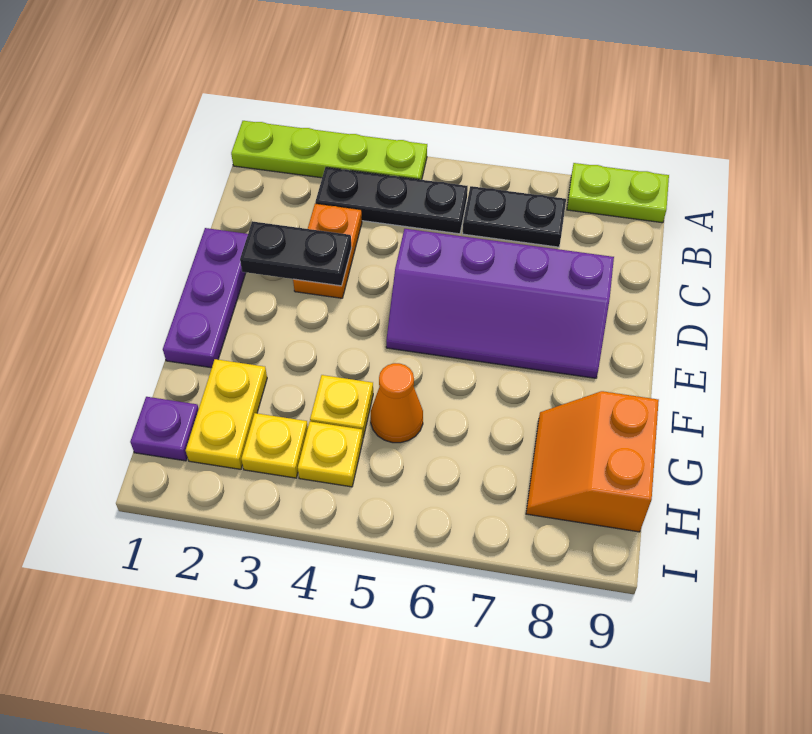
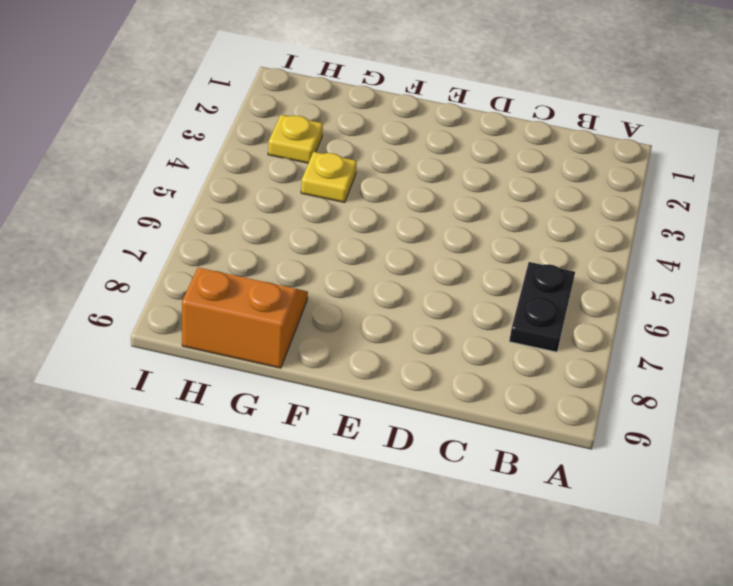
none -> lime 1x4 plate [231,121,427,180]
none -> lime 1x2 plate [567,163,669,223]
none -> black 1x3 plate [315,167,468,234]

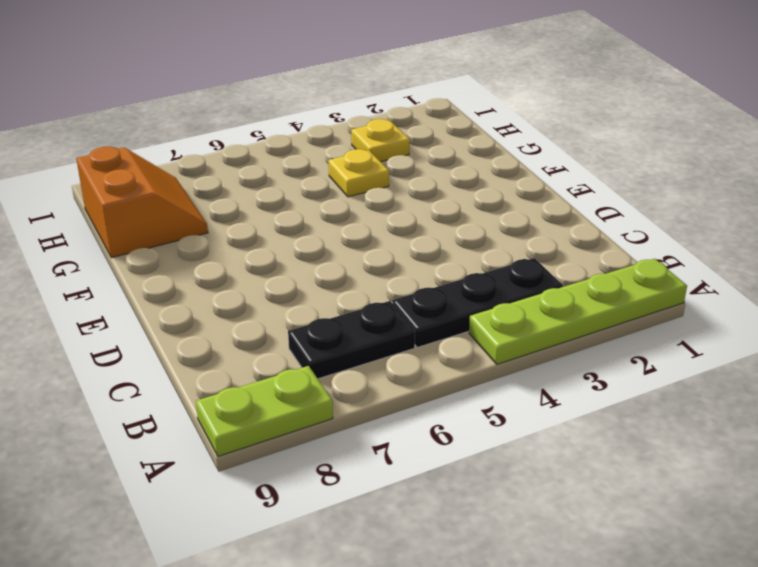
none -> orange 1x2 plate [293,204,362,298]
none -> purple 1x3 plate [163,228,248,368]
none -> purple 2x4 slope [386,229,614,378]

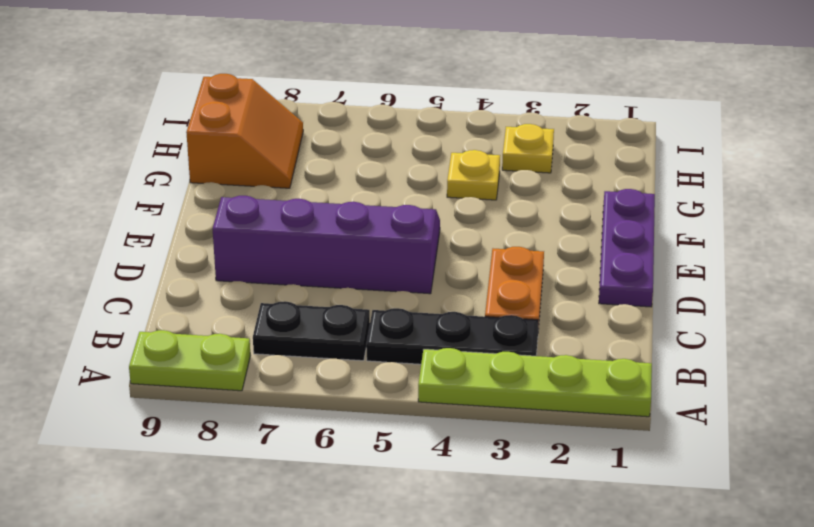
none -> yellow 1x2 plate [186,359,267,469]
none -> orange 1x1 cone [371,363,423,443]
none -> purple 1x1 plate [130,397,199,461]

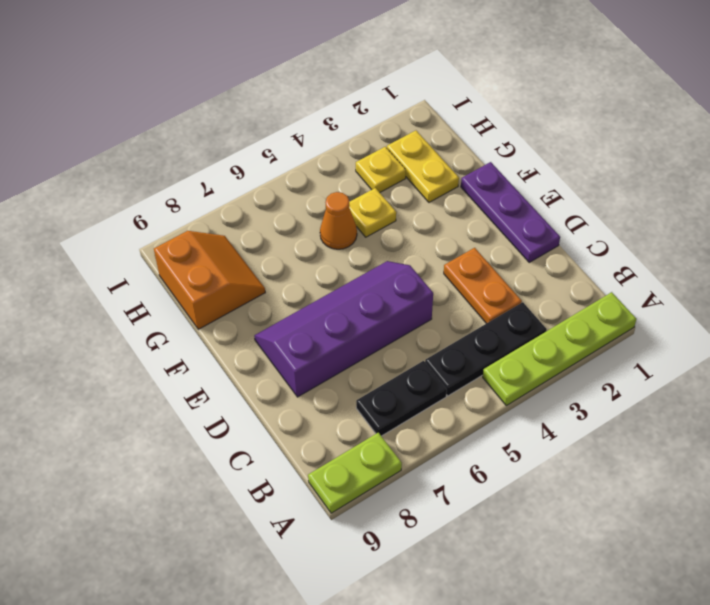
none -> purple 1x1 plate [130,397,199,461]
none -> yellow 1x1 plate [298,422,363,487]
none -> black 1x2 plate [240,221,352,286]

